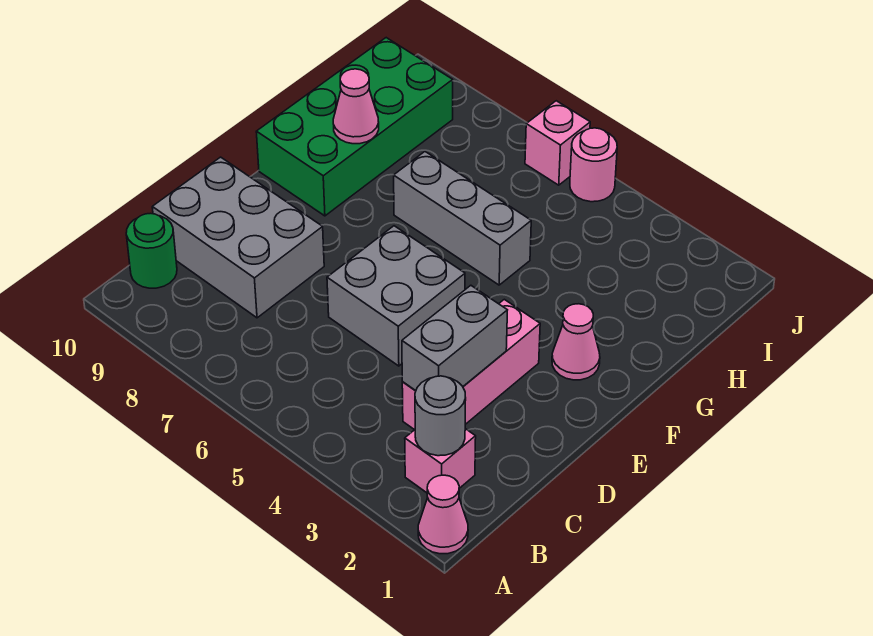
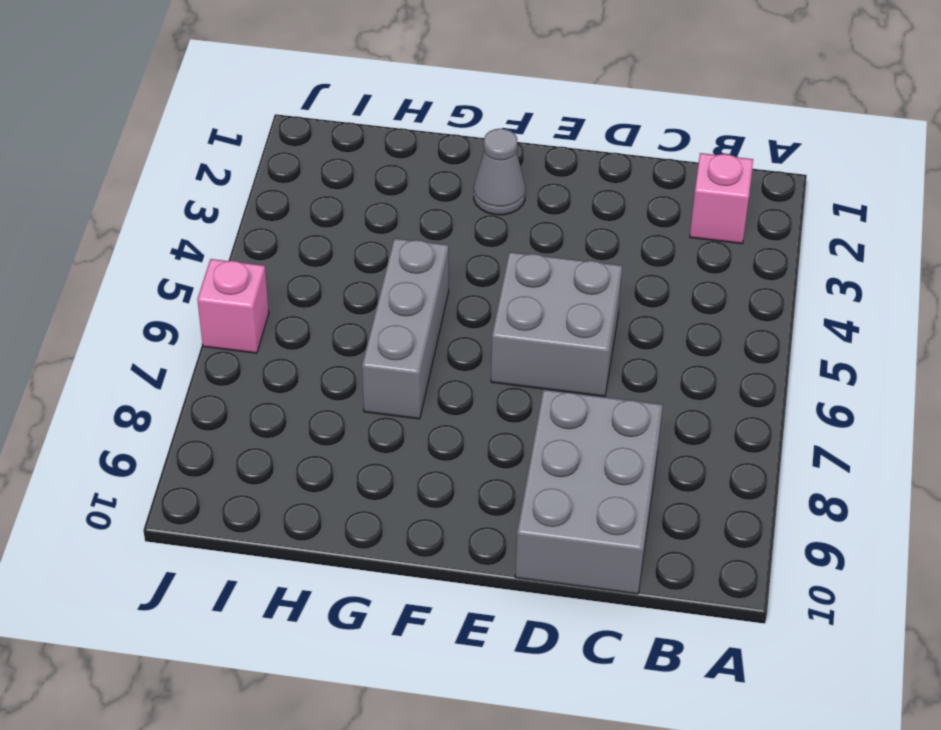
grey 1x1 cone [474,129,526,215] -> pink 1x1 cone [552,304,600,380]
none -> pink 1x1 cone [418,475,468,554]
none -> green 1x1 round brick [126,213,177,288]
none -> pink 1x3 brick [402,299,540,430]

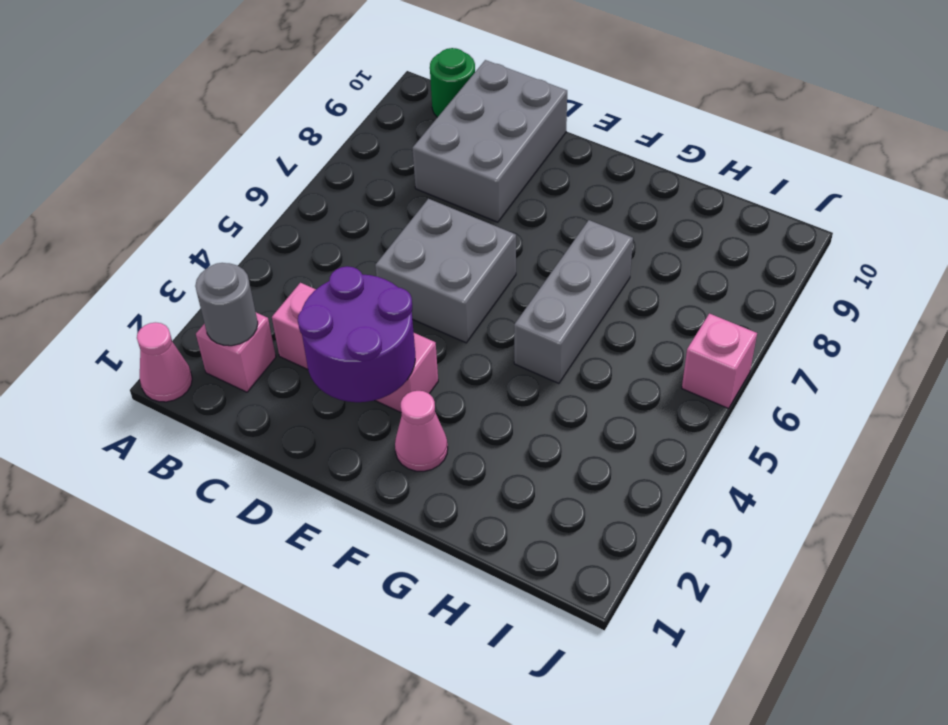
purple 2x2 round brick [298,266,415,402] -> grey 1x2 brick [402,285,507,391]
none -> green 2x4 brick [256,38,453,216]
none -> pink 1x1 round brick [570,128,617,202]
none -> pink 1x1 cone [333,69,379,144]

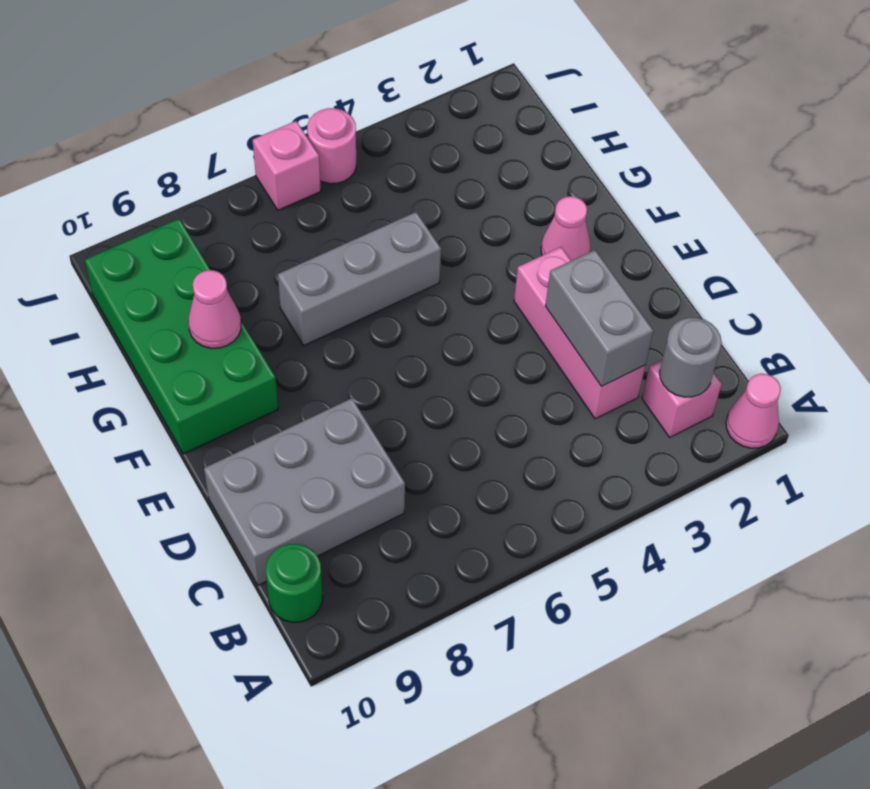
none -> grey 2x2 brick [327,226,465,366]

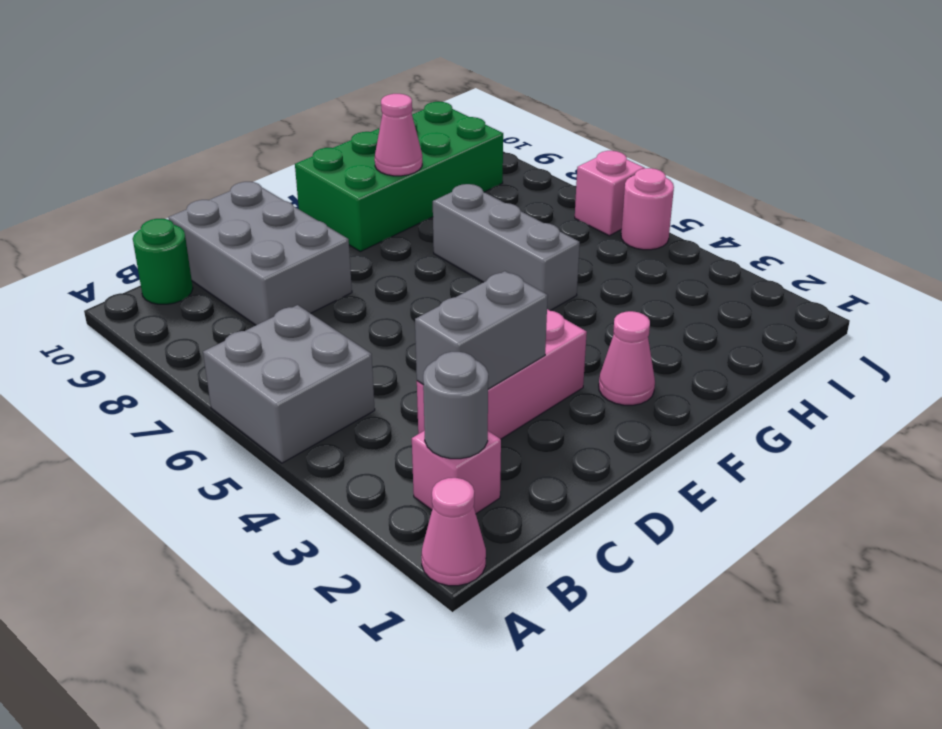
grey 2x2 brick [203,305,375,463] -> grey 2x2 brick moved to [327,226,465,366]

